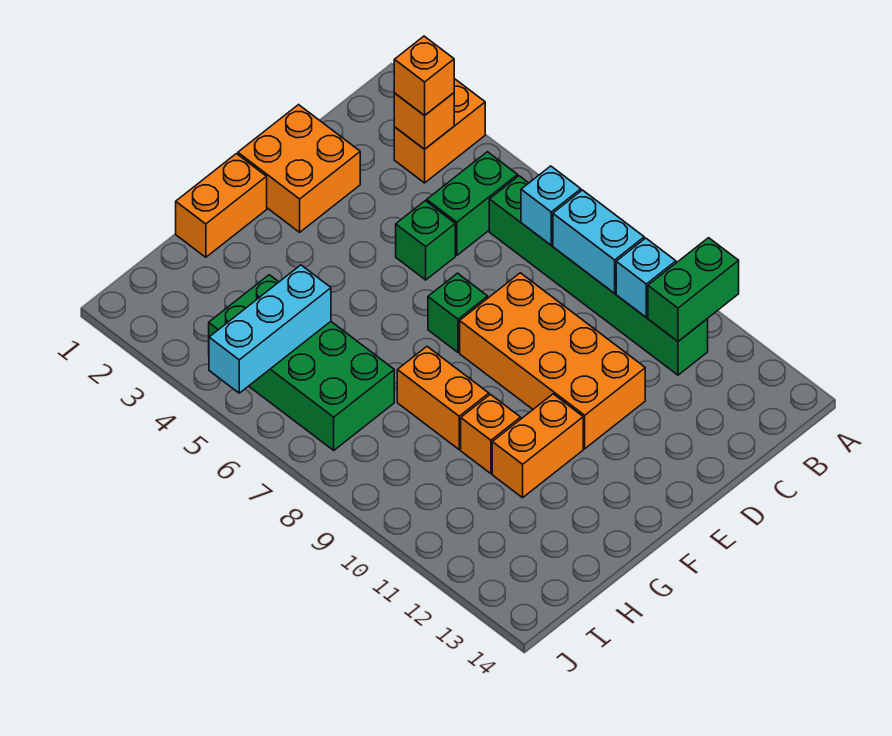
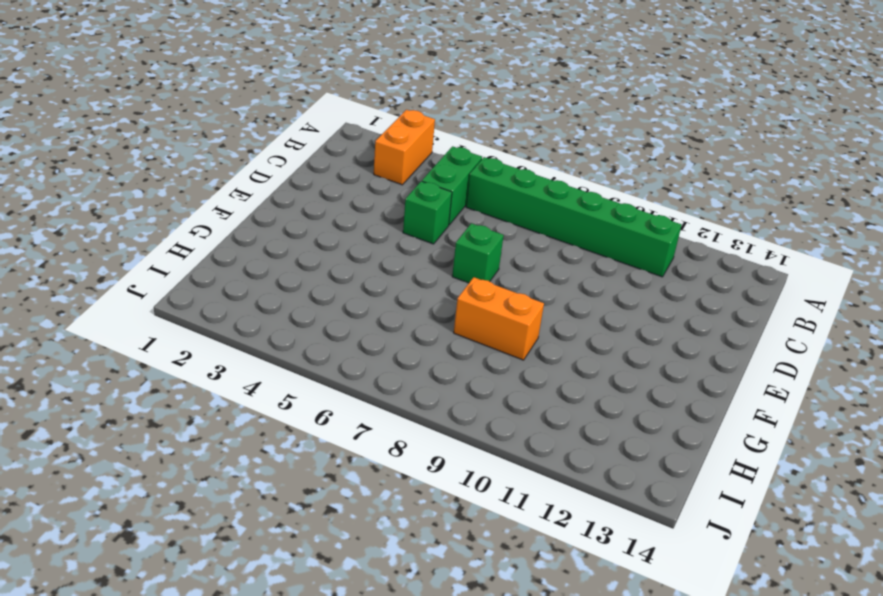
none -> orange 2x2 brick [238,105,360,232]
none -> orange 2x4 brick [460,273,645,449]
none -> orange 1x2 brick [176,154,267,257]

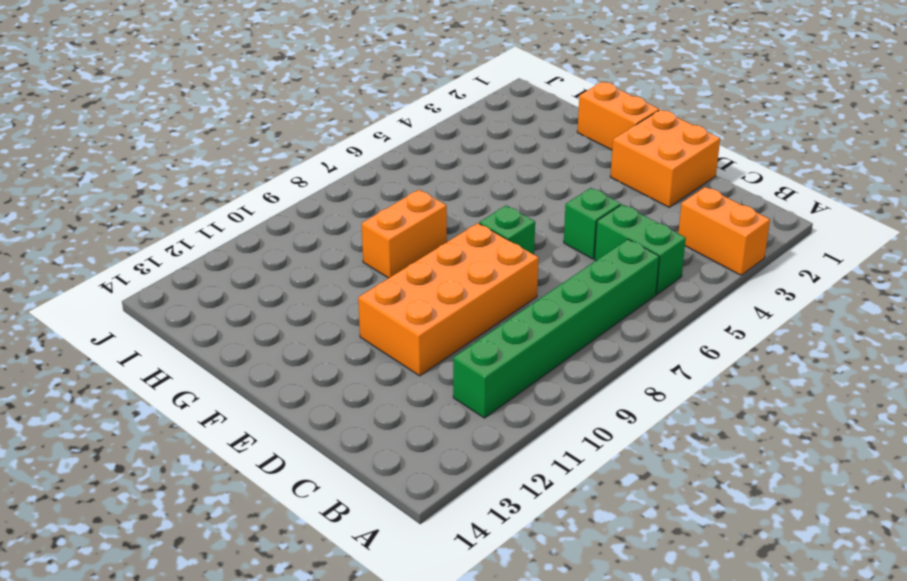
none -> orange 1x2 brick [492,394,583,498]
none -> orange 1x1 brick [461,394,521,474]
none -> green 2x4 brick [209,275,394,450]

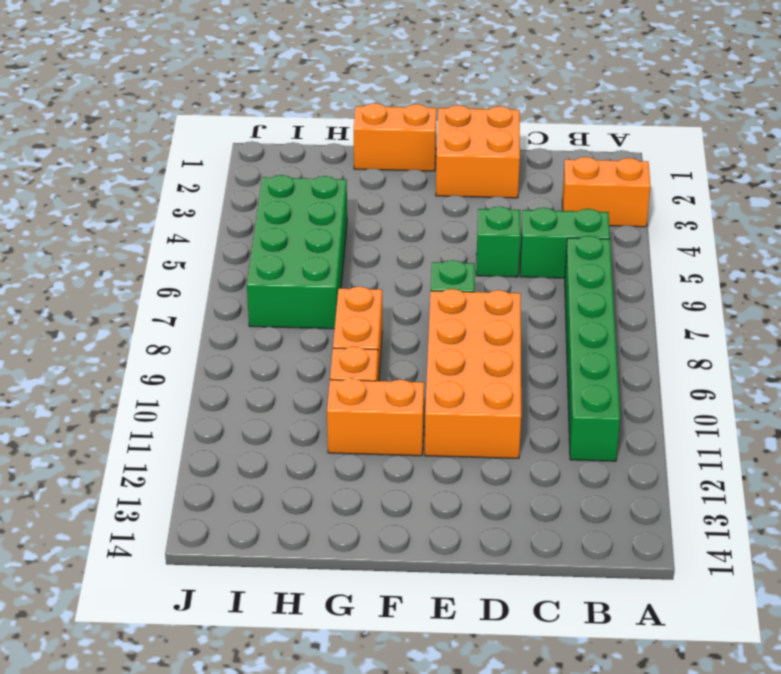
none -> green 1x2 brick [648,238,739,341]
none -> orange 1x1 brick [394,93,454,149]
none -> cyan 1x1 brick [521,166,581,245]

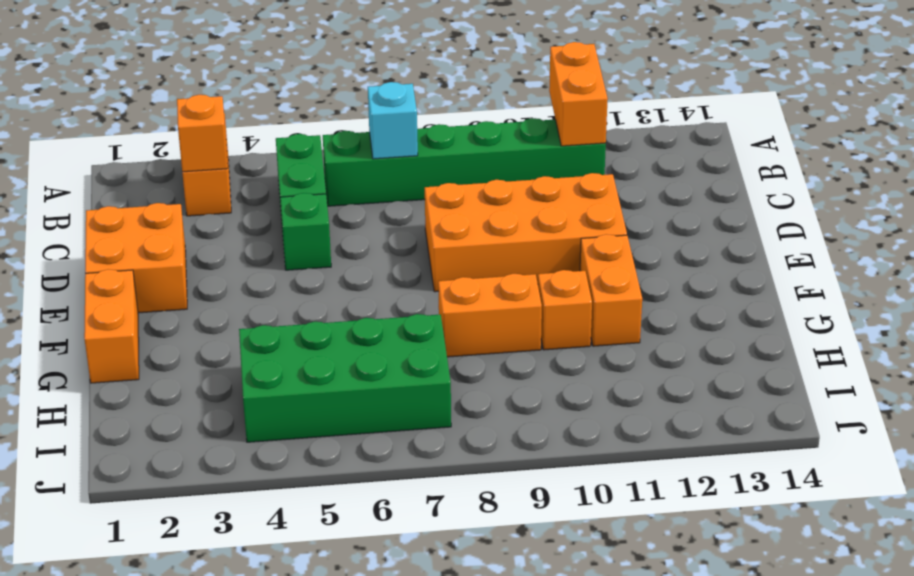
orange 1x2 brick [549,42,608,146] -> green 1x2 brick [648,238,739,341]
none -> green 1x1 brick [428,273,488,352]
none -> cyan 1x2 brick [553,190,644,293]
none -> cyan 1x1 brick [616,238,676,317]

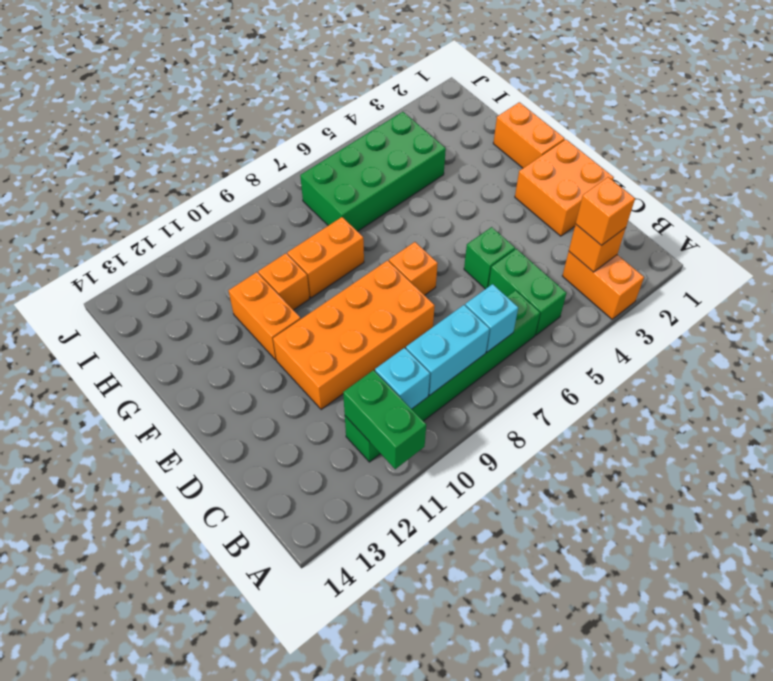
orange 1x1 brick [389,242,438,295] -> green 1x1 brick [428,273,488,352]
none -> cyan 1x3 brick [209,265,331,393]

